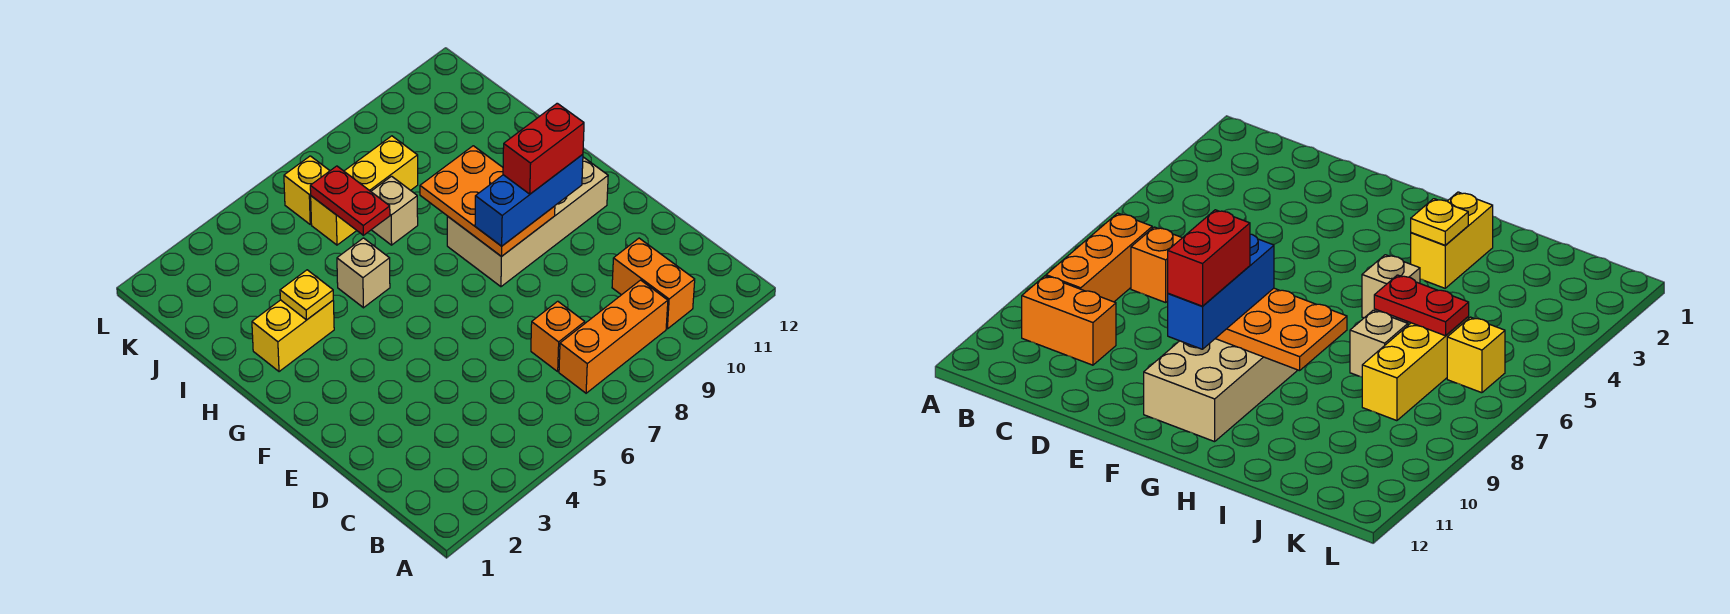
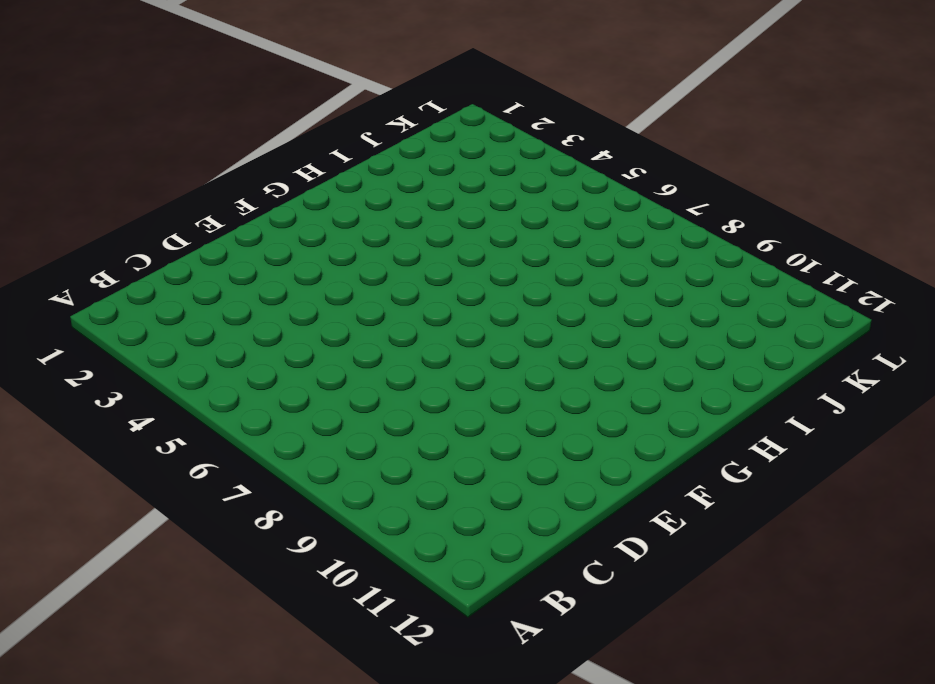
none -> orange 1x3 brick [559,280,668,393]
none -> orange 1x2 brick [612,238,695,329]
none -> orange 1x1 brick [531,301,585,371]

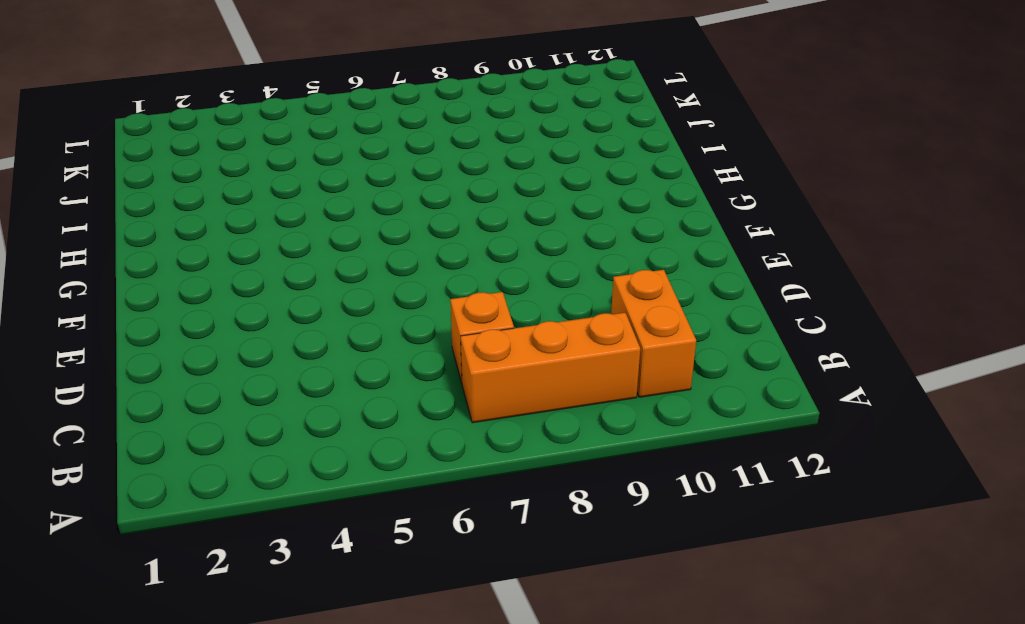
none -> tan 2x4 brick [447,157,608,287]
none -> yellow 1x2 brick [252,300,334,372]
none -> tan 1x1 brick [337,238,390,308]

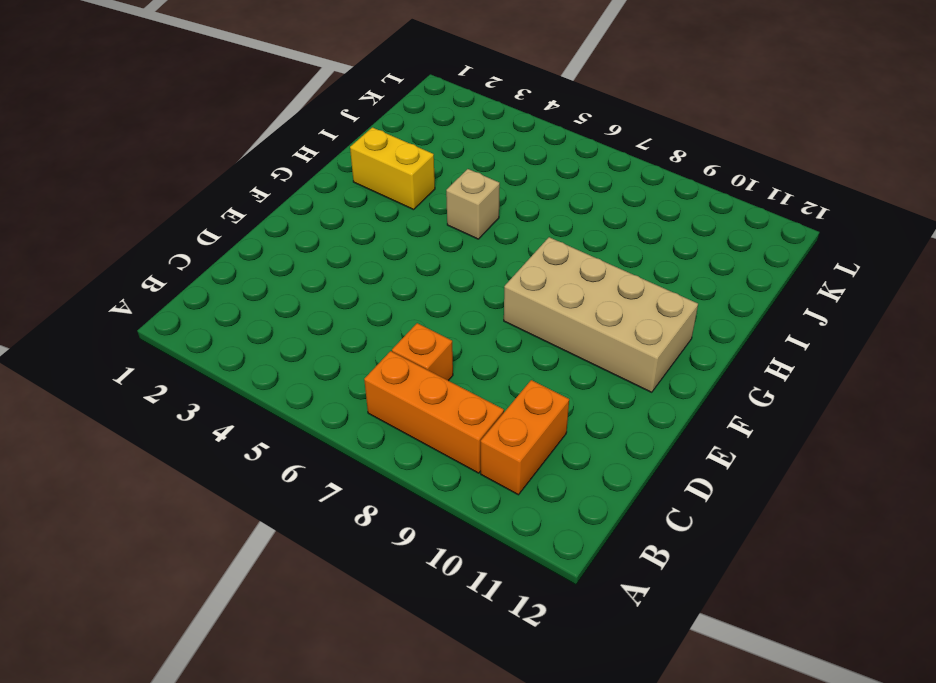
none -> tan 1x1 brick [371,176,418,245]
none -> yellow 1x3 brick [311,136,418,245]
none -> yellow 1x1 brick [284,156,330,224]

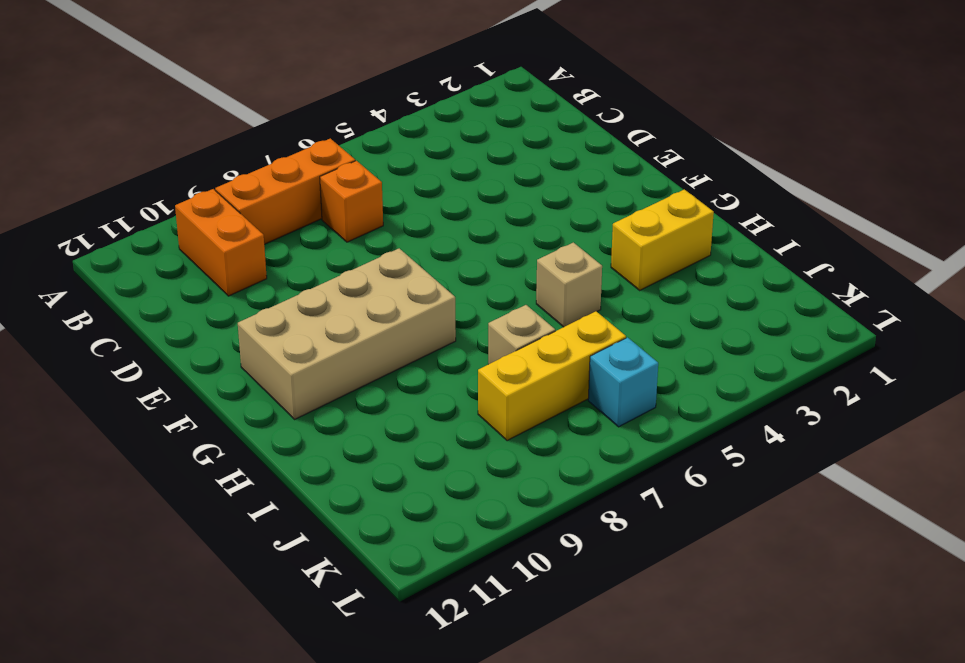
cyan 1x1 brick [588,337,658,427] -> yellow 1x1 brick [284,156,330,224]
none -> orange 2x3 plate [420,146,555,257]
none -> yellow 1x1 plate [280,270,333,320]
none -> red 1x2 plate [310,166,390,235]

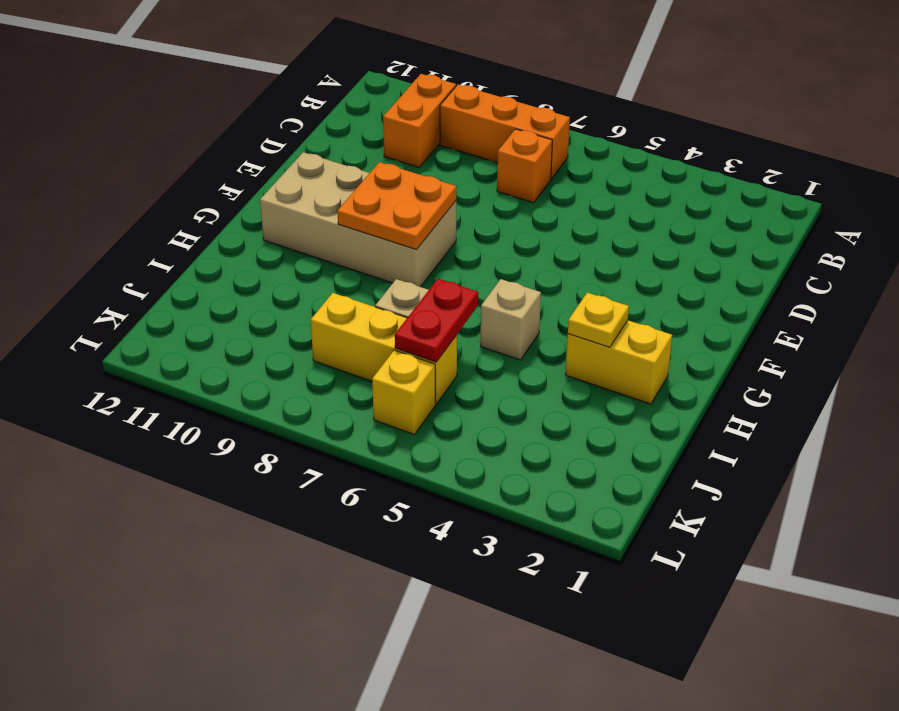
orange 2x2 plate [337,162,457,250] -> orange 2x3 plate [420,146,555,257]
none -> blue 1x3 brick [475,154,583,246]
none -> red 1x2 brick [503,103,584,194]

